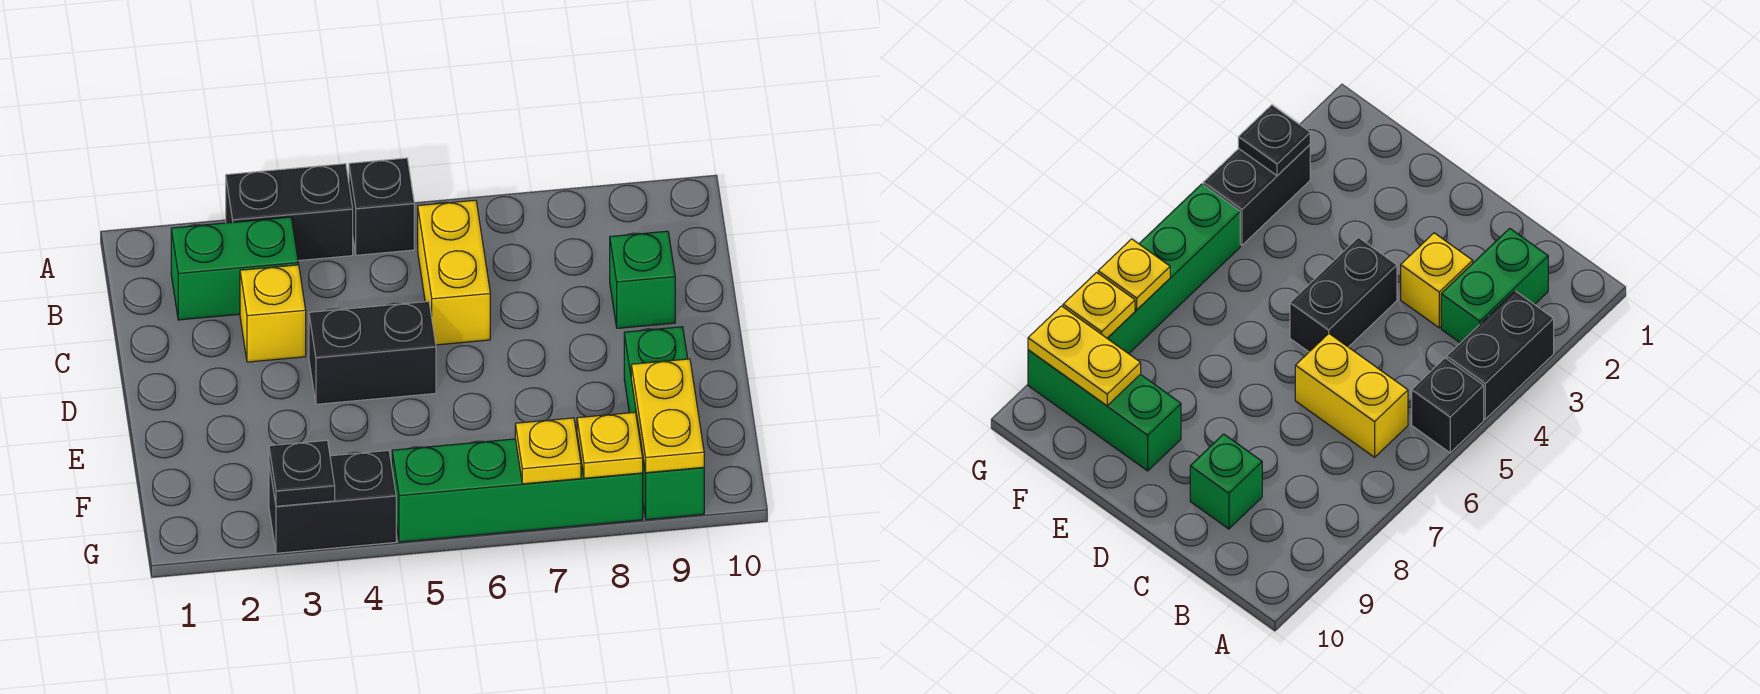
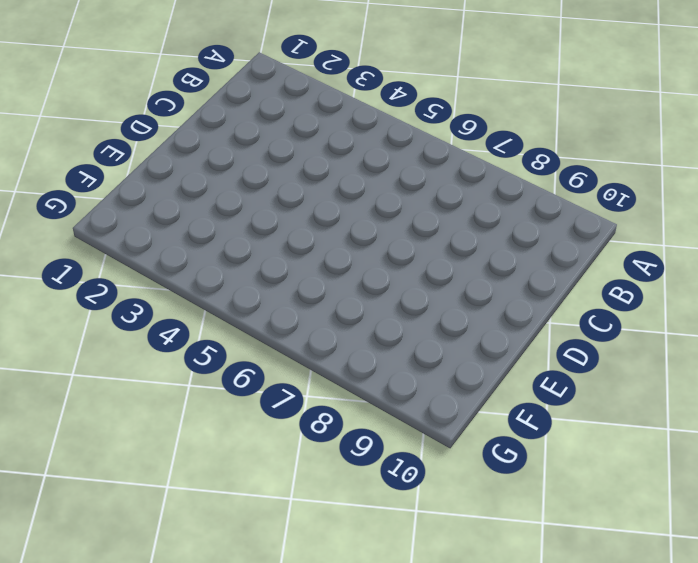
none -> black 1x2 brick [226,164,353,261]
none -> black 1x1 brick [349,158,414,255]
none -> green 1x2 brick [171,217,298,320]

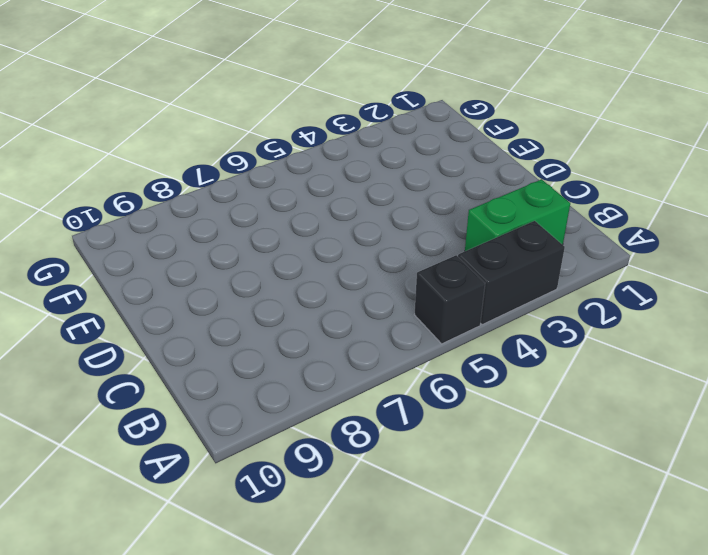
none -> yellow 1x2 brick [418,200,490,345]
none -> yellow 1x1 brick [240,265,306,362]
none -> green 1x1 brick [610,231,675,328]

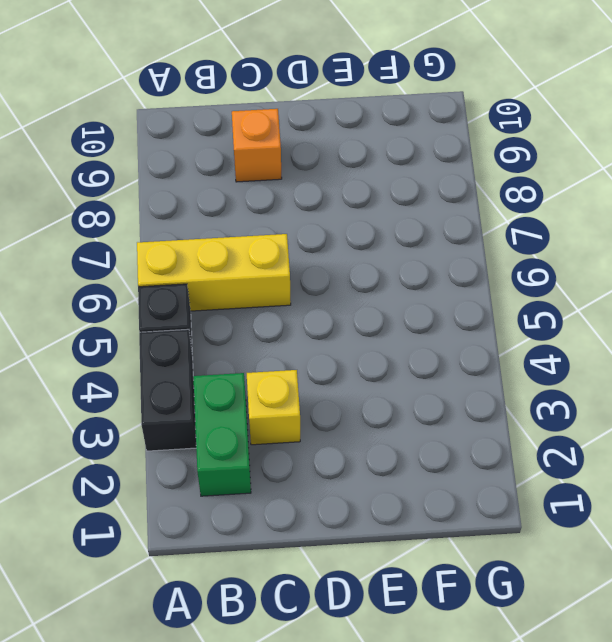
yellow 1x3 brick [137,234,291,311] -> yellow 1x2 brick [418,200,490,345]
orange 1x1 brick [232,109,282,182] -> green 1x1 brick [610,231,675,328]
none -> black 1x2 brick [309,301,436,404]
none -> green 1x3 brick [624,327,704,520]
none -> black 1x2 brick [269,450,396,553]

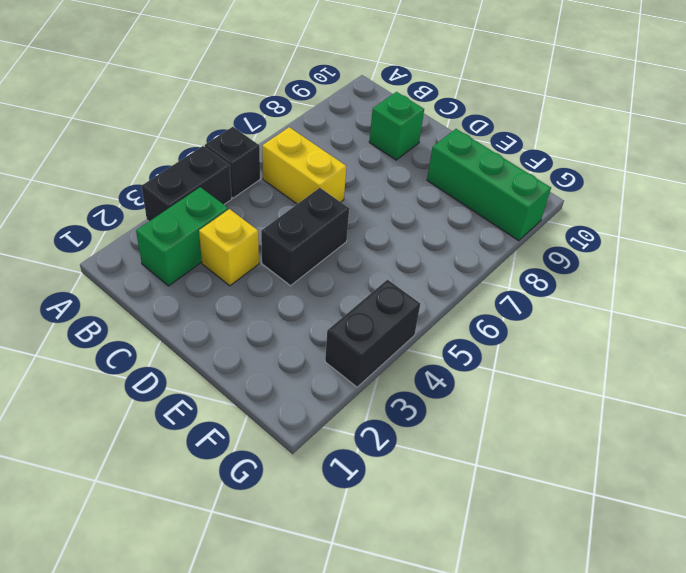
none -> green 1x4 brick [392,436,643,542]
none -> yellow 1x2 plate [631,359,704,473]
none -> black 1x1 plate [269,440,335,506]

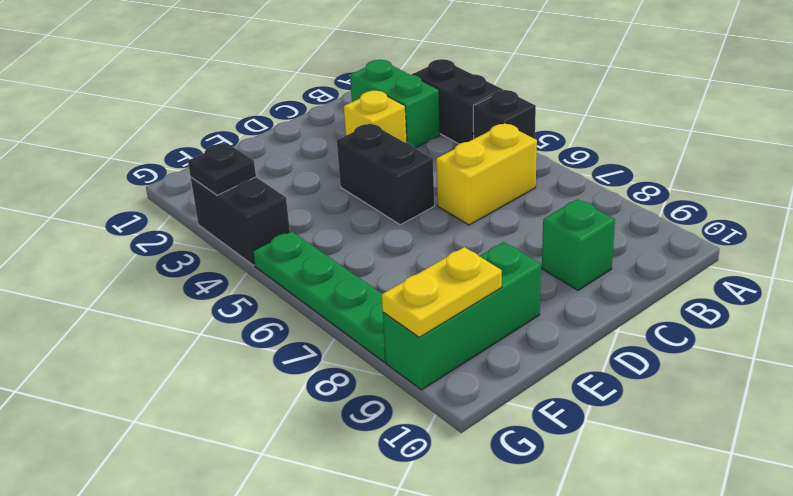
green 1x4 plate [253,231,386,362] -> green 1x4 brick [392,436,643,542]
none -> yellow 1x1 plate [515,418,581,484]
none -> yellow 1x1 plate [577,412,643,478]

